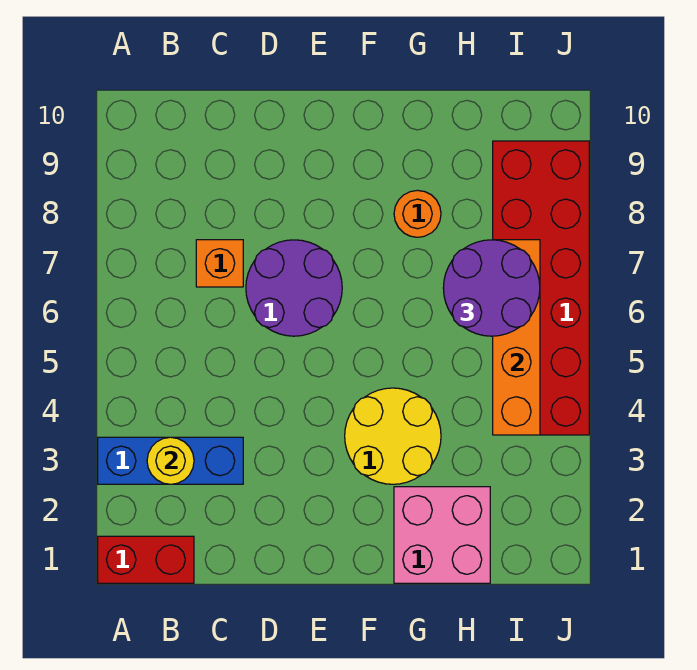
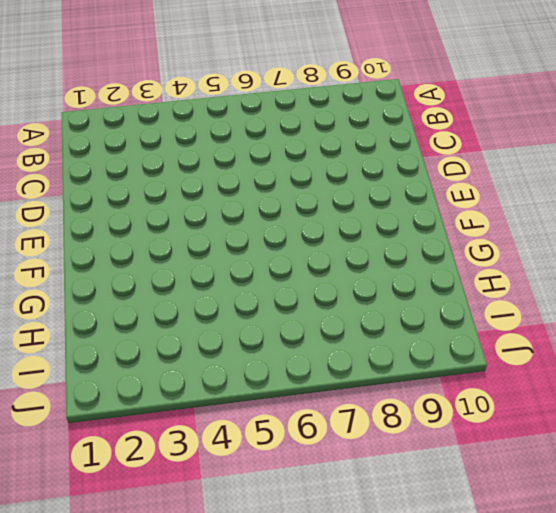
none -> red 1x2 brick [98,536,194,583]
none -> blue 1x3 brick [98,437,243,484]

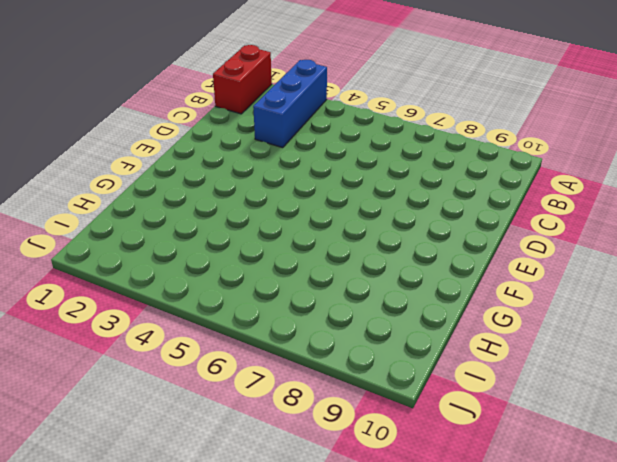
none -> orange 1x1 brick [196,240,243,287]
none -> purple 2x2 round brick [246,240,342,336]

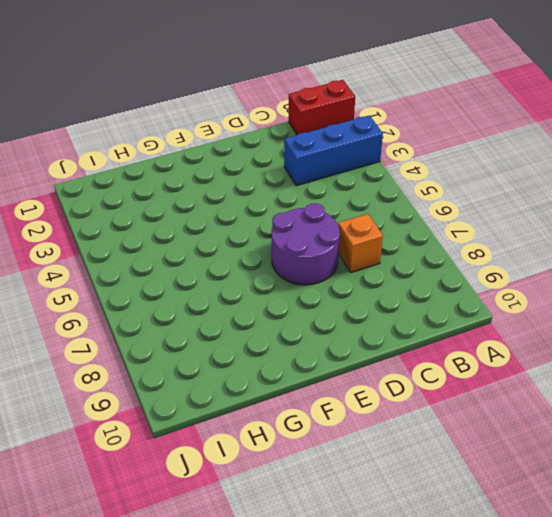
none -> yellow 2x2 round brick [345,388,441,484]
none -> pink 2x2 brick [394,487,490,583]

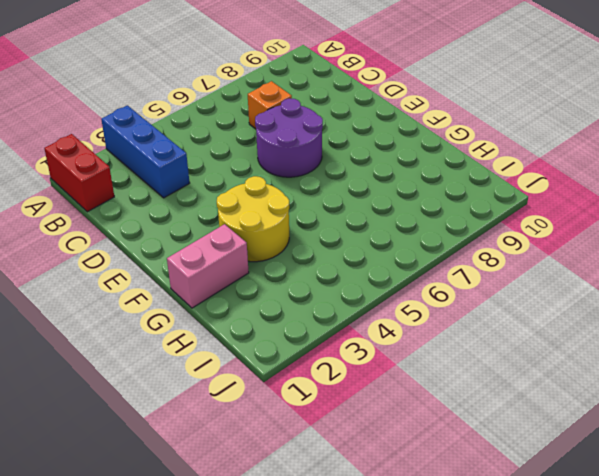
pink 1x2 brick [167,224,249,308] -> pink 2x2 brick [394,487,490,583]
none -> orange 1x1 round brick [394,190,441,237]
none -> red 2x6 brick [493,141,589,435]

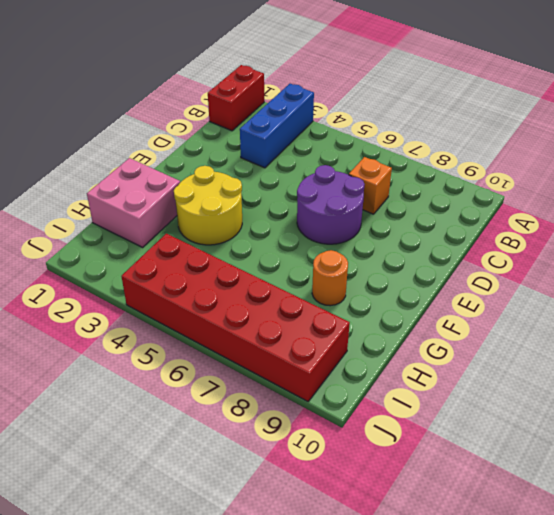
none -> yellow 1x1 round brick [147,437,194,484]
none -> orange 1x4 brick [493,240,540,435]

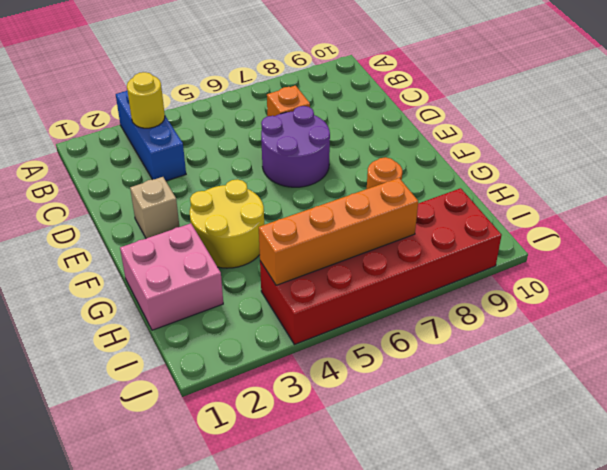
tan 1x1 brick [130,177,179,238] -> none
none -> red 1x2 brick [98,536,194,583]
none -> purple 2x2 round brick [443,240,540,336]

